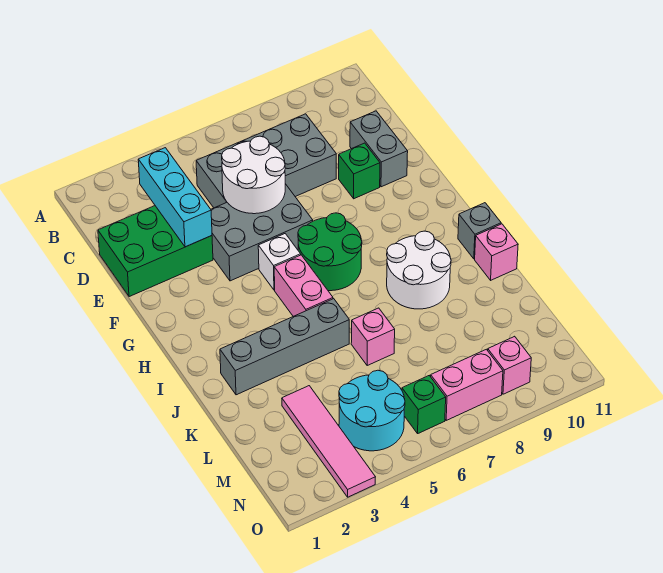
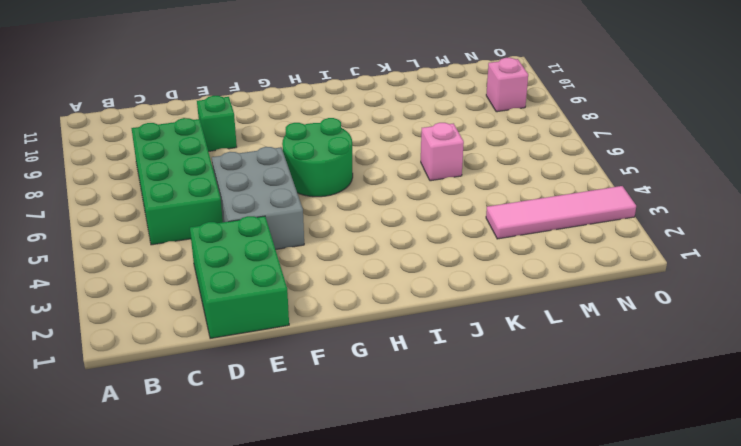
green 2x4 brick [131,118,223,245] -> grey 2x4 brick [196,114,336,208]
none -> grey 1x2 brick [350,111,408,187]
none -> white 1x1 brick [258,234,301,290]
none -> pink 1x2 brick [274,255,333,316]

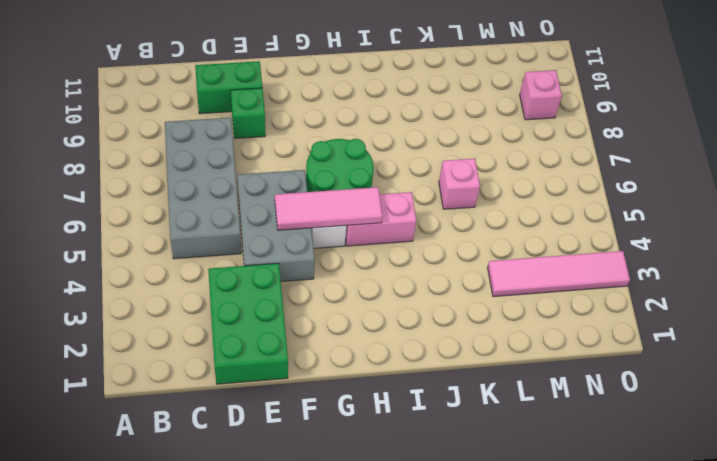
green 1x2 brick [195,61,262,114] -> grey 1x2 brick [350,111,408,187]
pink 1x3 tile [275,187,382,230] -> none
none -> white 2x2 round brick [387,231,451,309]
none -> grey 1x1 brick [458,203,501,259]
none -> grey 1x4 brick [220,299,349,395]

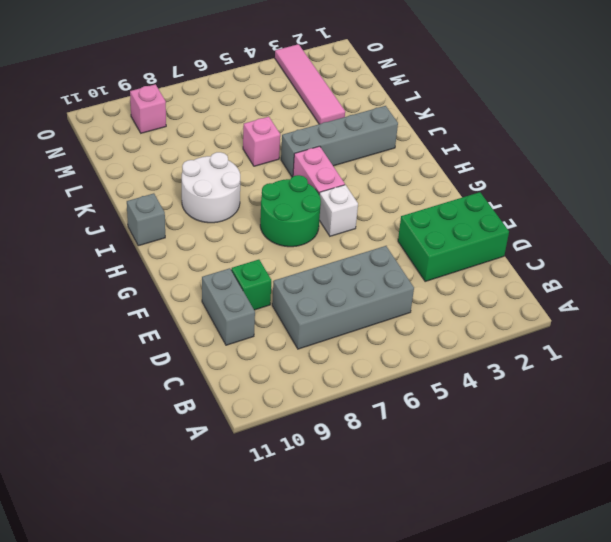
none -> grey 2x3 brick [211,184,313,281]
none -> pink 1x1 brick [475,224,518,280]
none -> cyan 2x2 round brick [339,370,405,451]

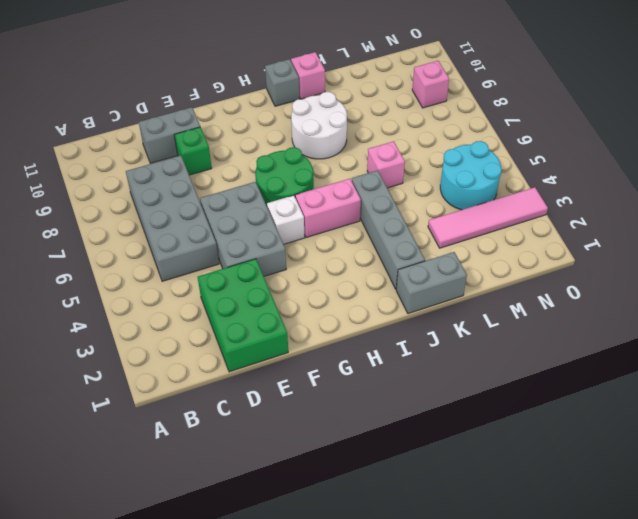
grey 1x2 brick [396,252,467,314] -> none
none -> green 1x1 brick [402,376,446,433]
none -> pink 1x2 brick [431,349,503,420]
none -> cyan 1x3 brick [138,148,212,247]

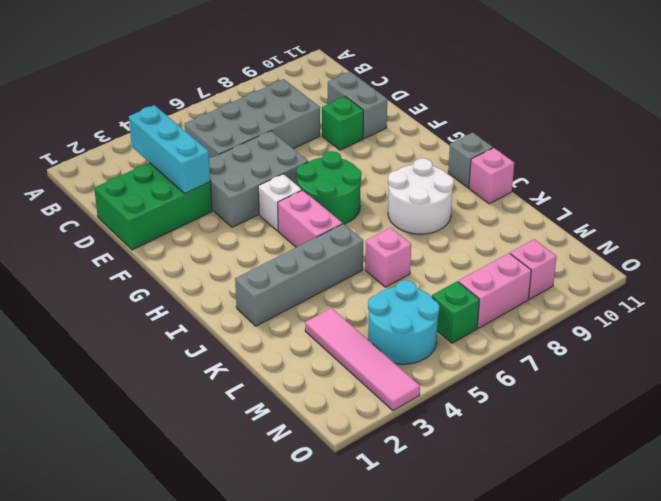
none -> white 2x2 round brick [222,136,285,214]

